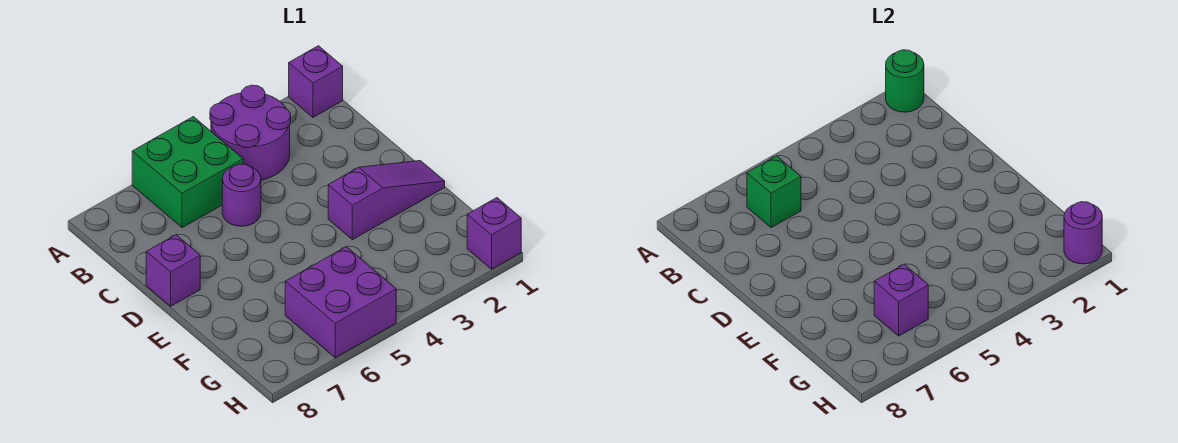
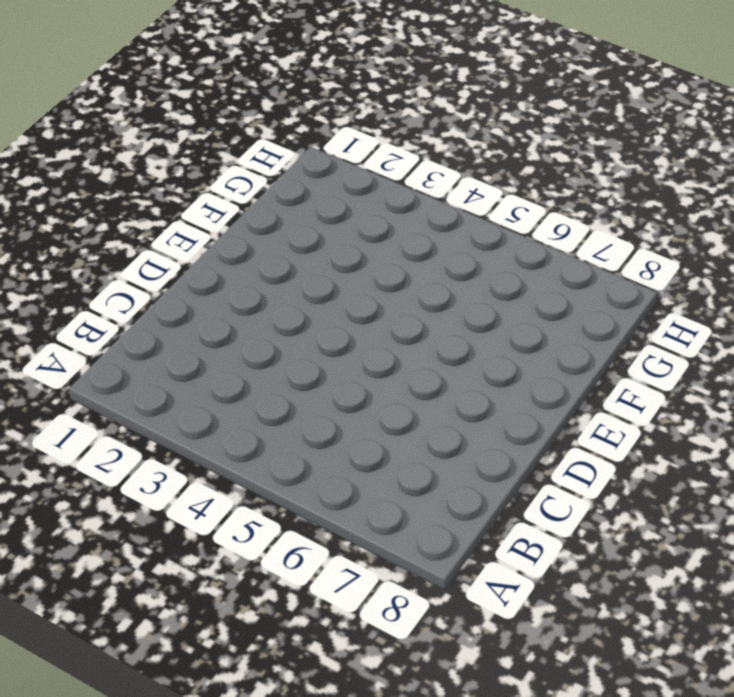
none -> purple 1x1 brick [289,46,343,117]
none -> purple 2x2 round brick [210,85,291,180]
none -> green 2x2 brick [132,117,243,228]

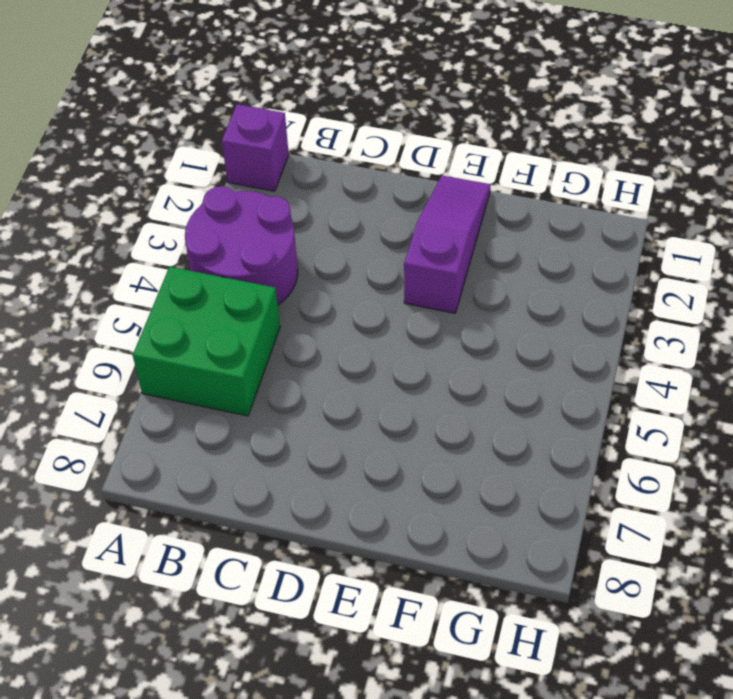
none -> purple 1x1 round brick [222,164,261,226]
none -> purple 1x1 brick [146,235,200,306]
none -> purple 2x2 brick [285,247,396,358]

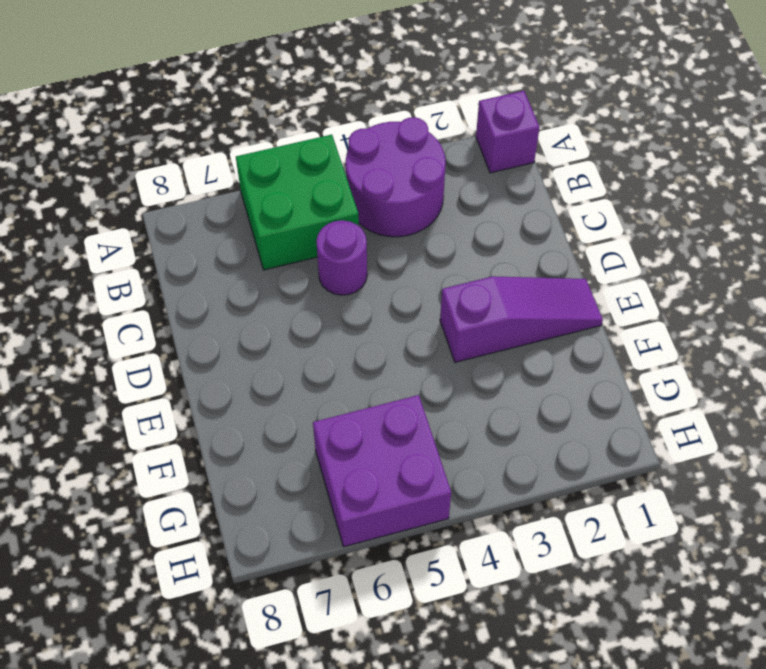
none -> purple 1x1 brick [146,235,200,306]
none -> purple 1x1 brick [467,198,521,269]
none -> green 1x1 round brick [886,50,924,112]

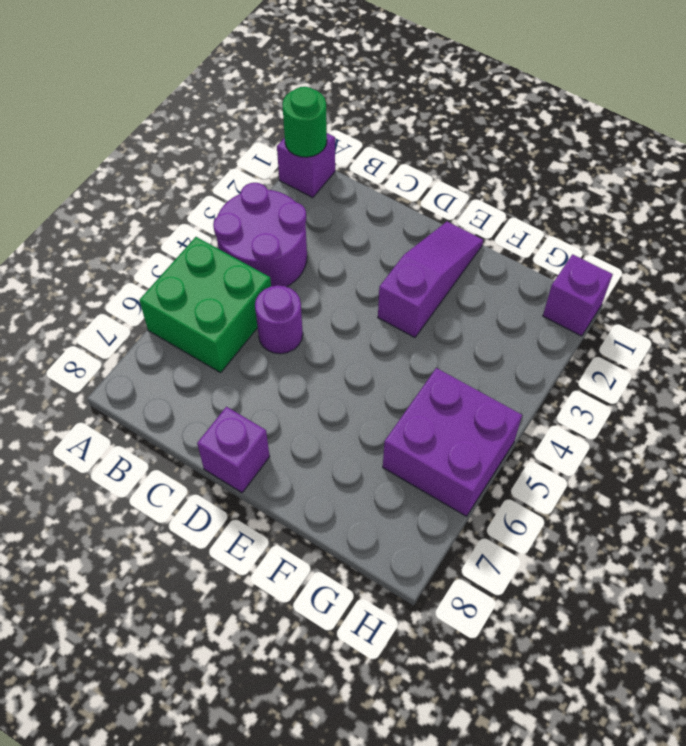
none -> green 1x1 brick [747,156,801,228]
none -> purple 1x1 brick [874,264,928,336]
none -> purple 1x1 round brick [1064,202,1102,264]

